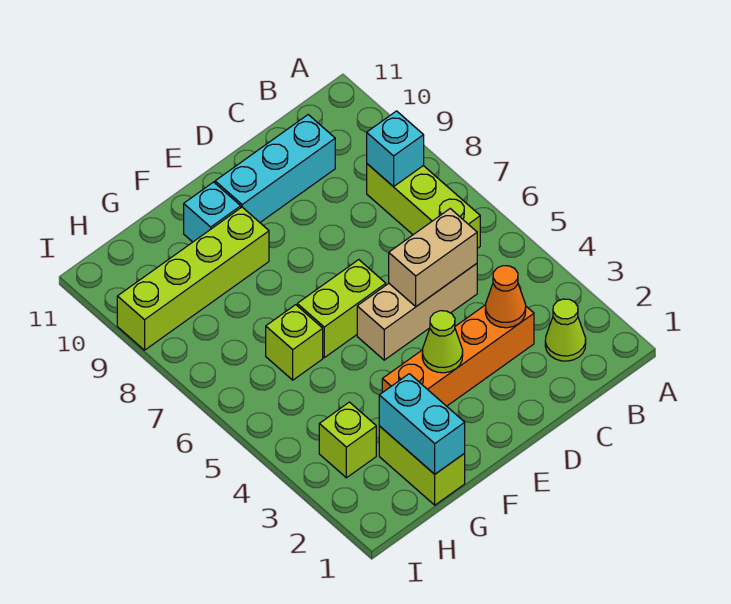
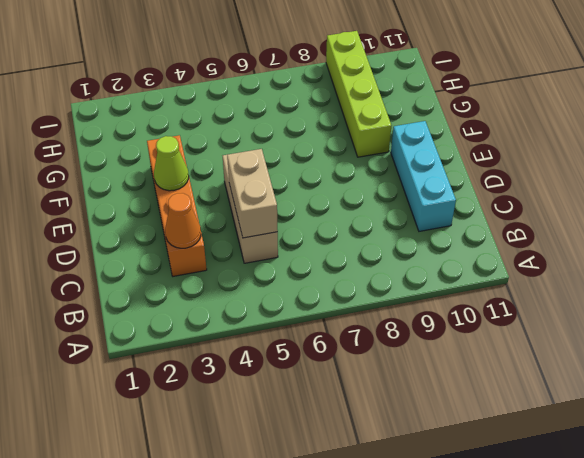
none -> lime 1x1 cone [545,299,586,361]
none -> lime 1x3 brick [367,164,480,248]
none -> lime 1x2 brick [297,260,386,358]

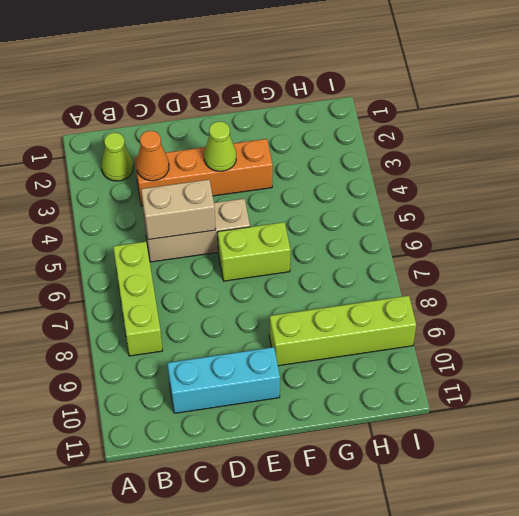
none -> cyan 1x1 brick [184,182,241,242]
none -> lime 1x2 brick [379,426,465,505]
none -> lime 1x1 brick [266,305,323,380]

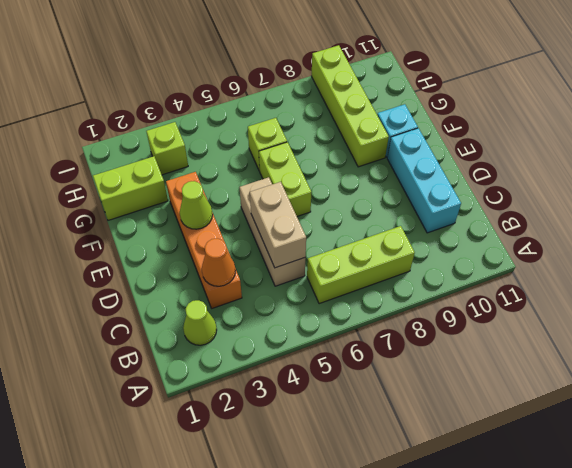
none -> cyan 1x1 brick [367,111,424,187]
none -> cyan 1x2 brick [379,374,465,474]

